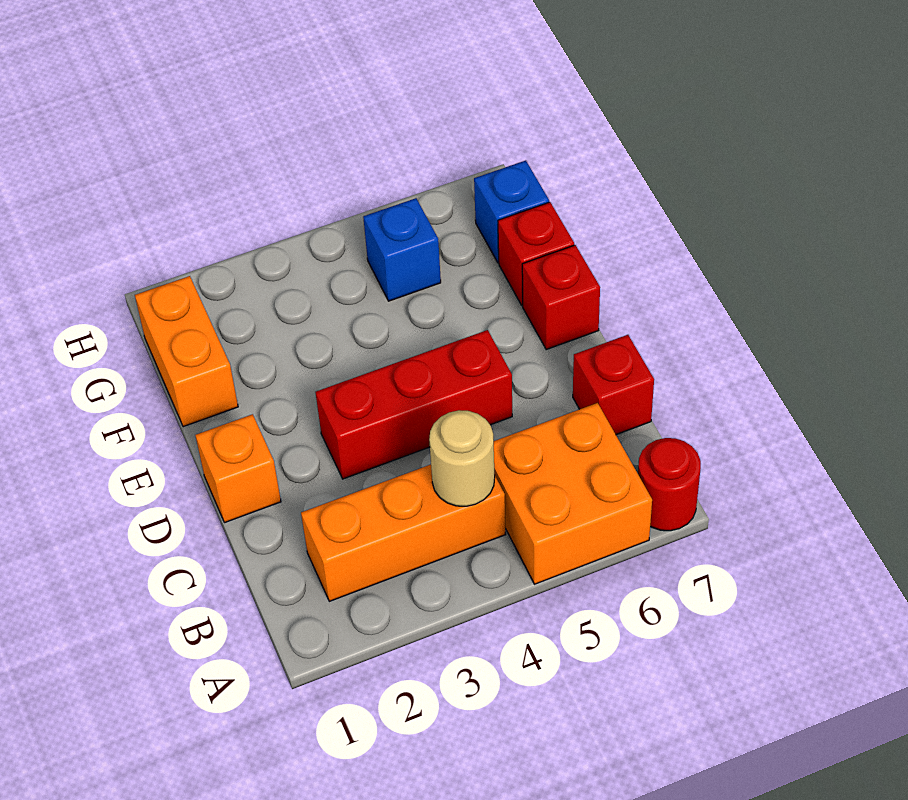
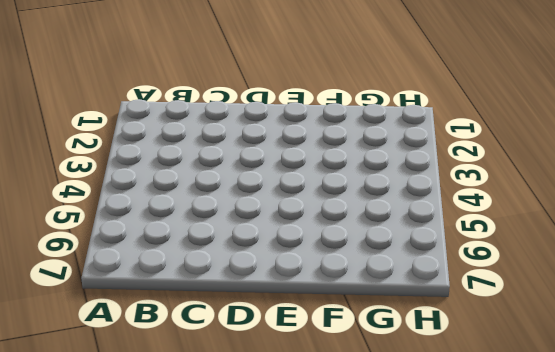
none -> orange 2x2 brick [494,403,652,584]
none -> red 1x1 round brick [638,438,701,531]
none -> orange 1x3 brick [301,465,506,601]

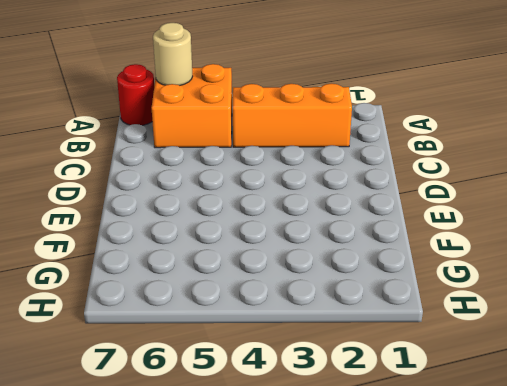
tan 1x1 round brick [153,23,193,86] -> tan 1x1 round brick moved to [429,410,495,506]
none -> red 1x1 brick [573,335,654,435]
none -> orange 1x1 brick [195,414,281,523]
none -> red 1x3 brick [316,330,512,479]

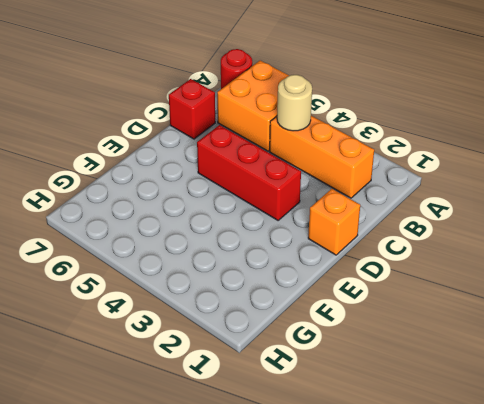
none -> red 1x1 brick [522,245,600,350]
none -> orange 1x2 brick [135,276,238,427]
none -> red 1x1 brick [498,202,574,305]

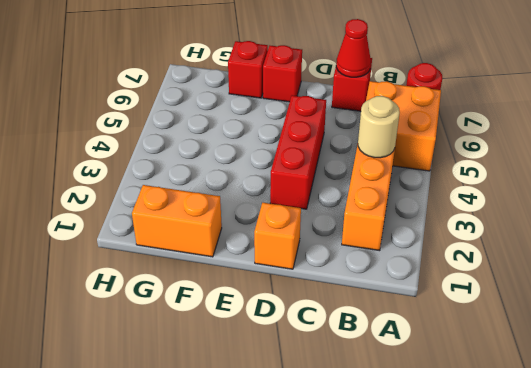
red 1x1 cone [336,19,371,77] -> none
none -> blue 1x1 brick [363,198,441,301]
none -> blue 1x1 brick [474,161,549,263]

